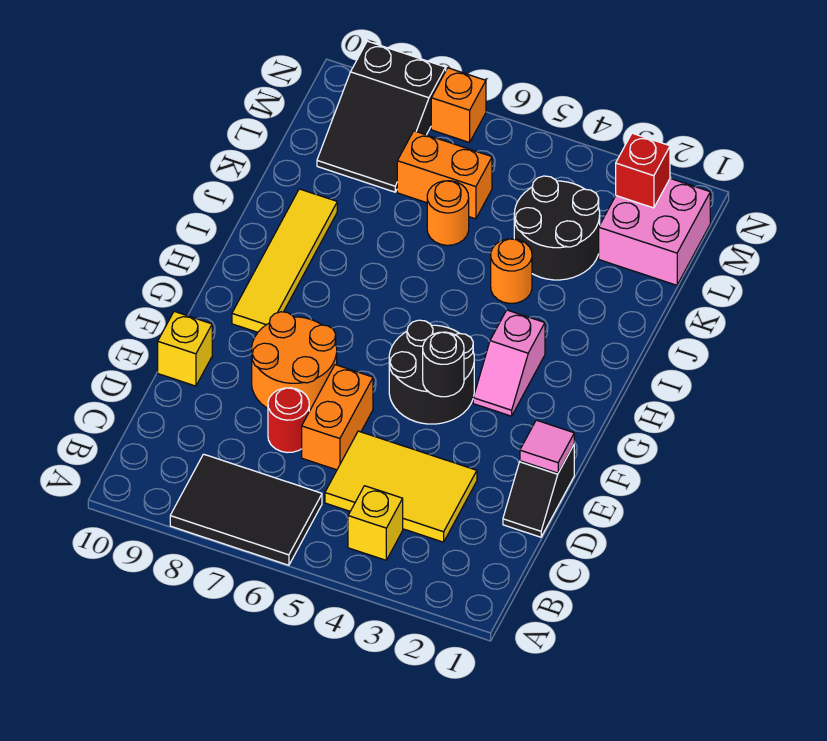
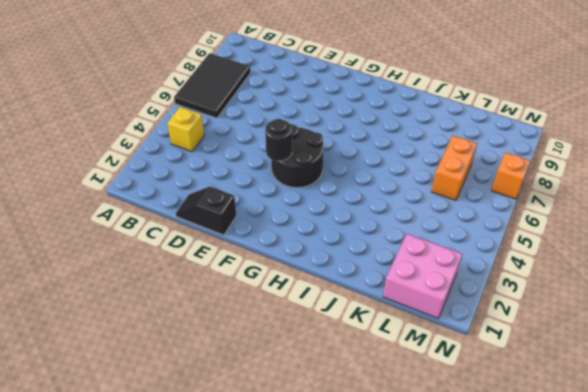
none -> yellow 2x3 tile [325,431,477,542]
none -> orange 1x2 brick [302,365,373,470]
none -> red 1x1 round brick [268,388,309,452]

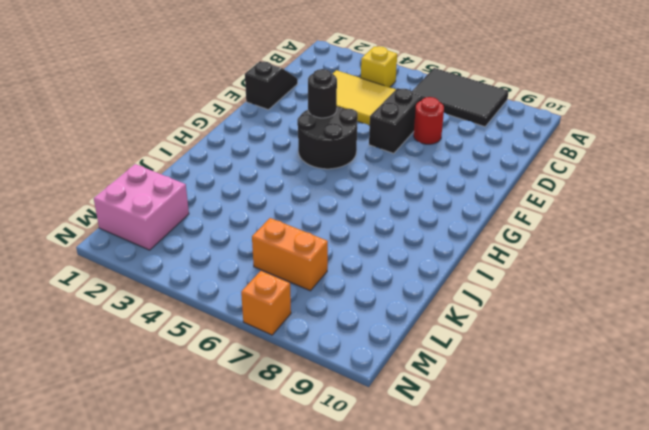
black 1x2 brick [369,88,422,153] -> orange 1x2 brick [302,365,373,470]
none -> orange 2x2 round brick [252,312,337,411]
none -> yellow 1x1 brick [158,311,212,386]
none -> pink 1x2 slope [473,310,545,416]

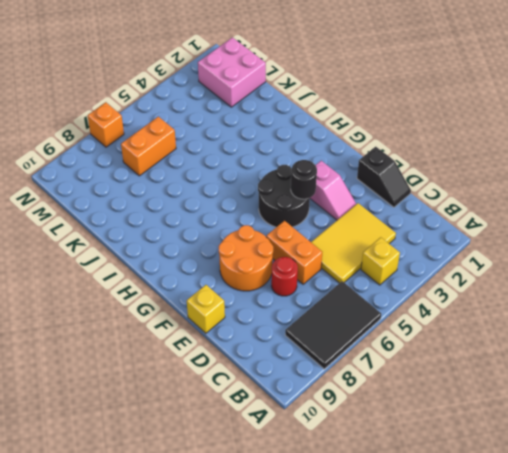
pink 1x2 slope [310,161,356,220] -> pink 1x2 slope moved to [473,310,545,416]
none -> yellow 1x4 tile [232,189,337,332]
none -> orange 1x1 round brick [491,239,532,303]
none -> black 2x2 round brick [514,176,600,280]

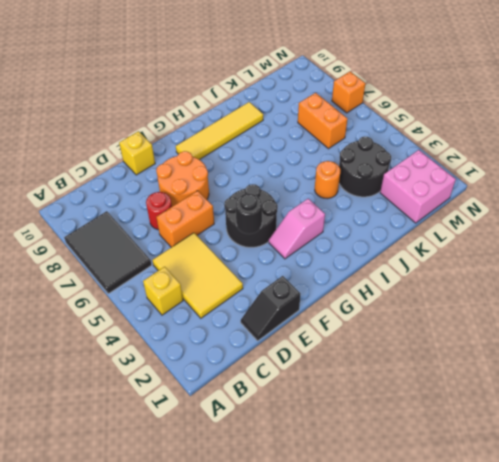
none -> orange 1x1 round brick [427,181,469,245]
none -> black 2x3 slope [317,41,446,192]
none -> pink 1x1 tile [520,420,574,473]

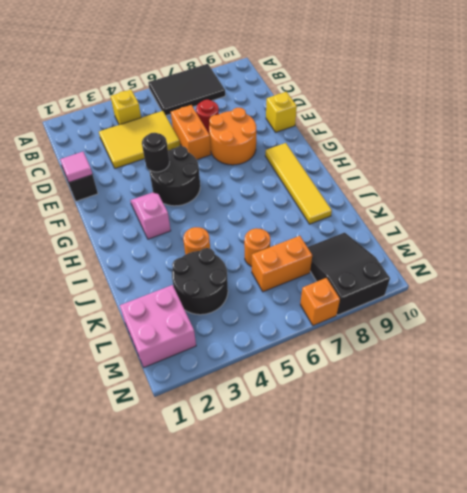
none -> red 1x1 brick [616,133,670,208]

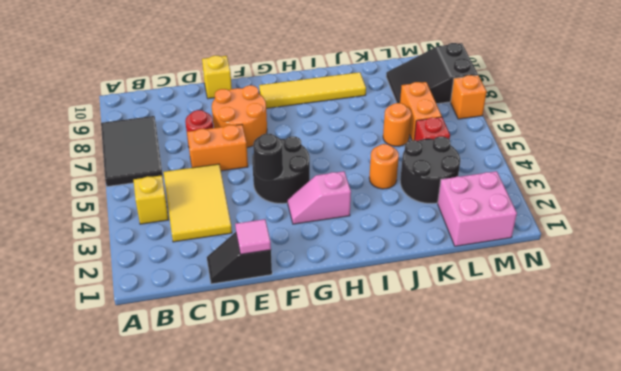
red 1x1 brick [414,117,450,141] -> red 1x1 brick moved to [616,133,670,208]

